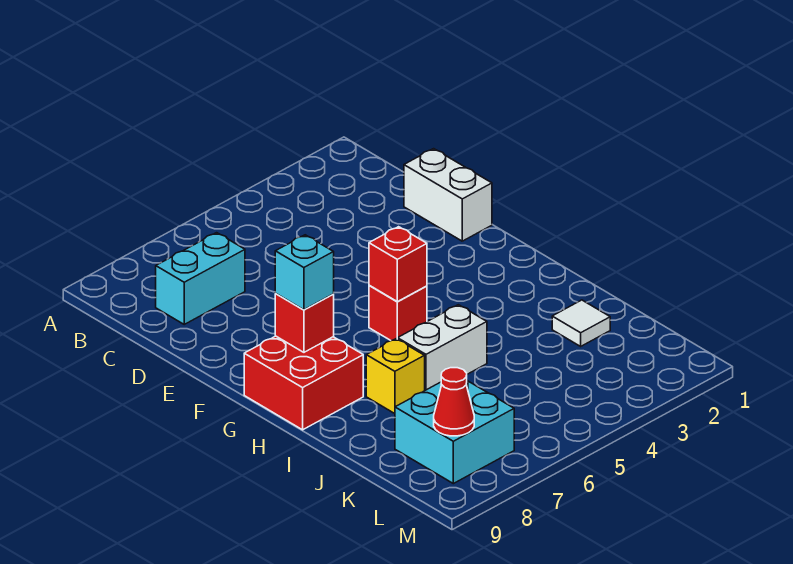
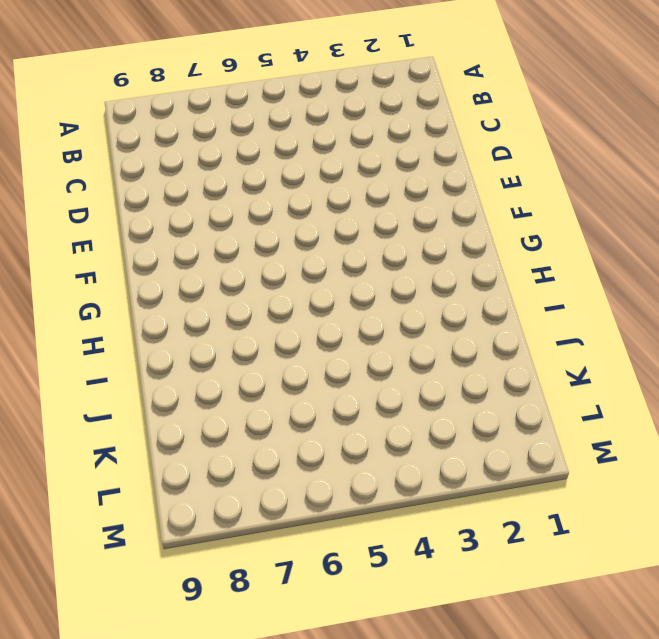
none -> cyan 1x2 brick [156,233,245,324]
none -> white 1x2 brick [404,149,492,241]
none -> red 1x1 brick [369,285,427,341]

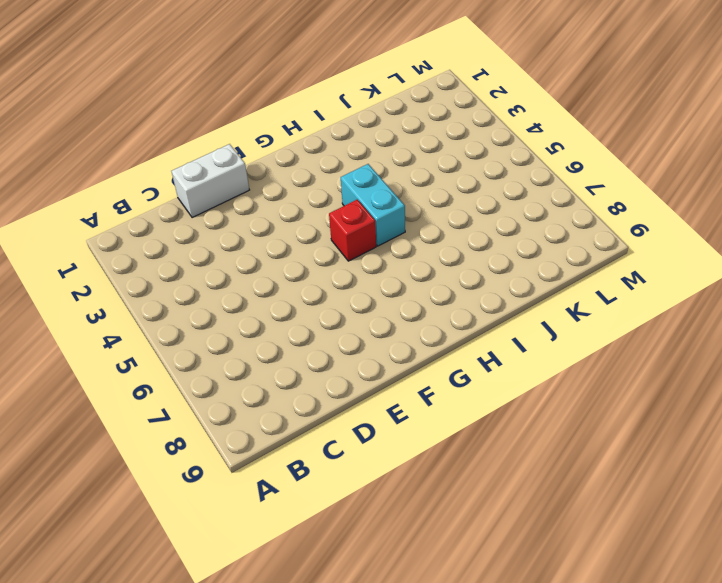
cyan 1x2 brick [341,164,405,246] -> cyan 1x2 brick moved to [156,233,245,324]
none -> red 2x2 brick [244,336,363,430]
none -> white 1x2 brick [398,305,487,390]
none -> yellow 1x1 brick [366,339,425,414]

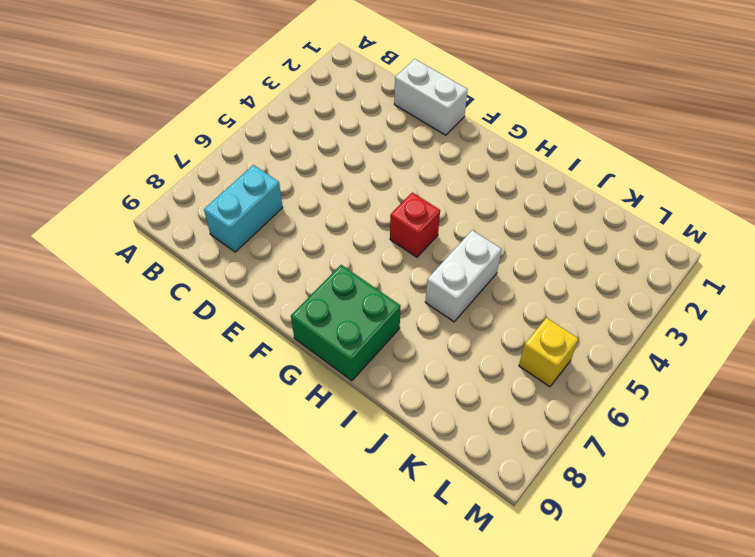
green 2x2 brick [291,265,401,380] -> red 2x2 brick [244,336,363,430]
yellow 1x1 brick [519,318,578,387] -> yellow 1x1 brick moved to [366,339,425,414]
none -> white 1x1 tile [552,300,610,346]
none -> cyan 2x2 brick [395,381,514,484]
none -> red 1x1 brick [369,227,427,302]

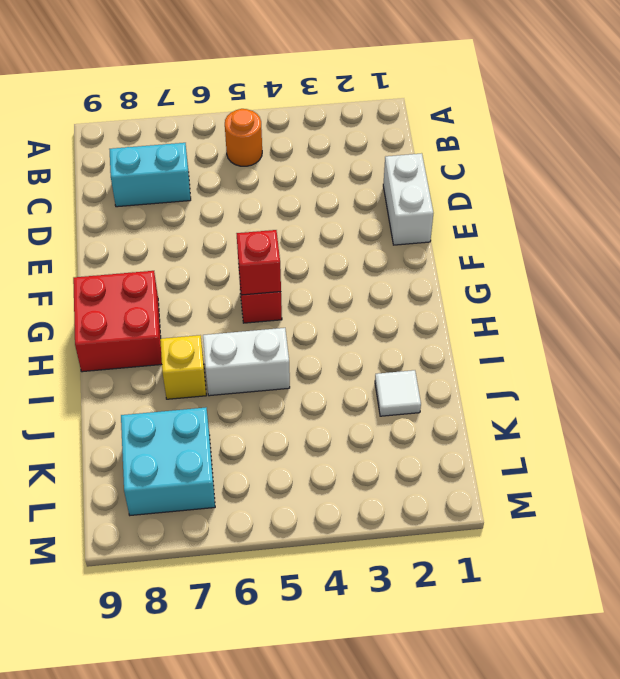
orange 1x1 round brick [225,109,262,166] -> none
none -> red 1x1 brick [275,294,334,352]
none -> red 1x1 cone [434,368,474,436]
none -> cyan 1x1 brick [275,235,334,310]

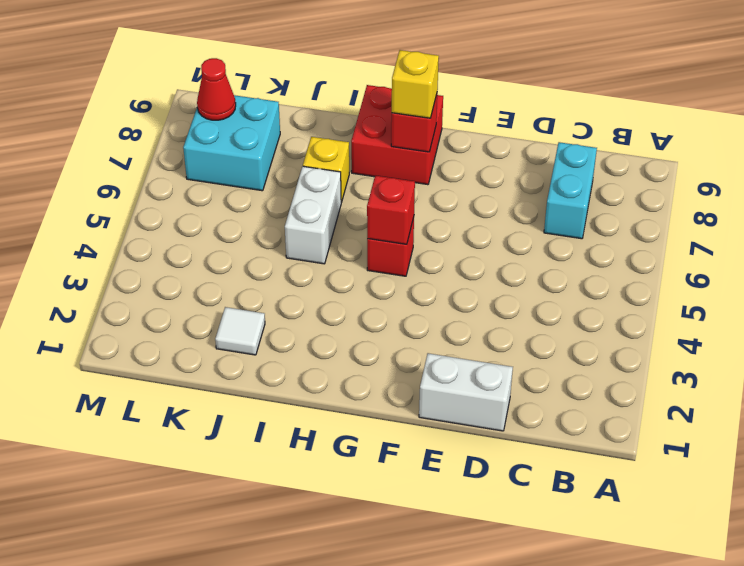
yellow 1x1 brick [392,50,439,118] -> cyan 1x1 brick [275,235,334,310]

